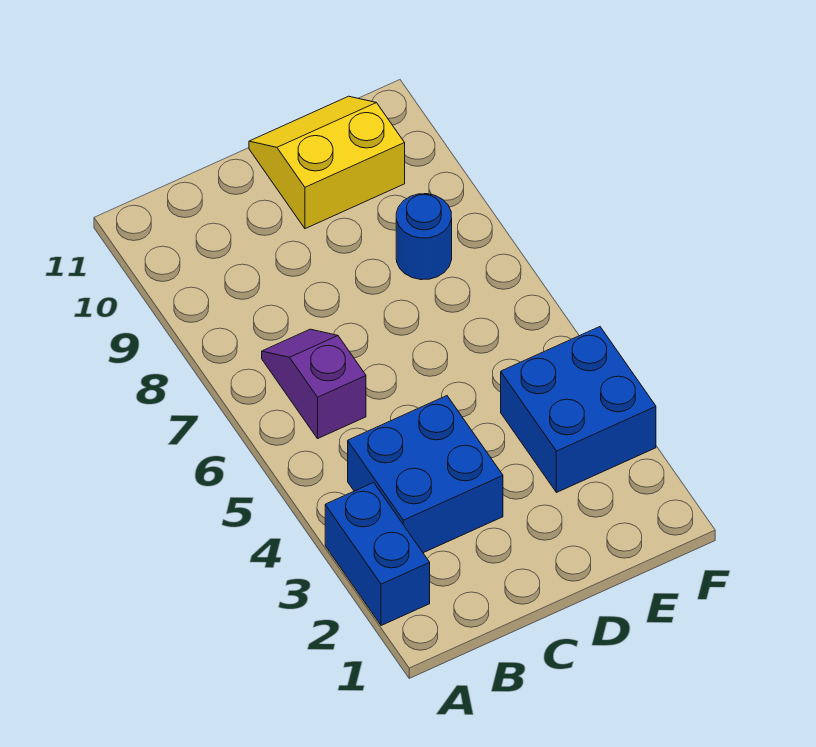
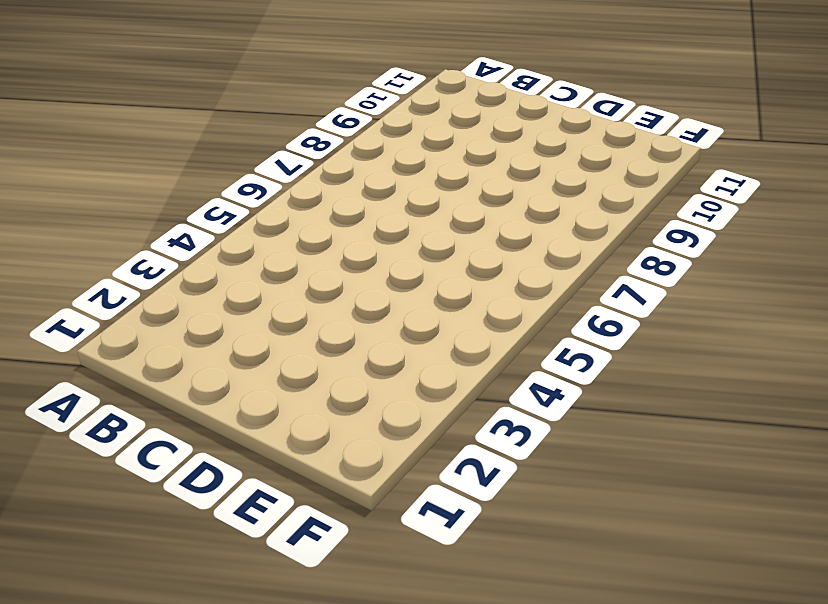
none -> blue 1x2 brick [325,483,430,626]
none -> blue 2x2 brick [348,396,503,553]

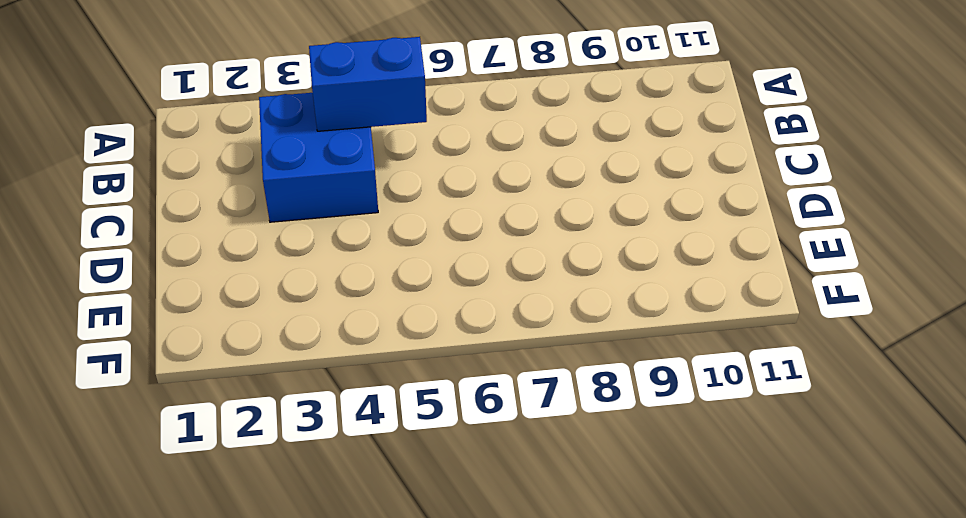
blue 1x2 brick [309,37,427,131] -> blue 1x2 brick moved to [325,483,430,626]
none -> purple 1x2 slope [262,329,366,438]
none -> yellow 2x2 slope [249,96,405,229]

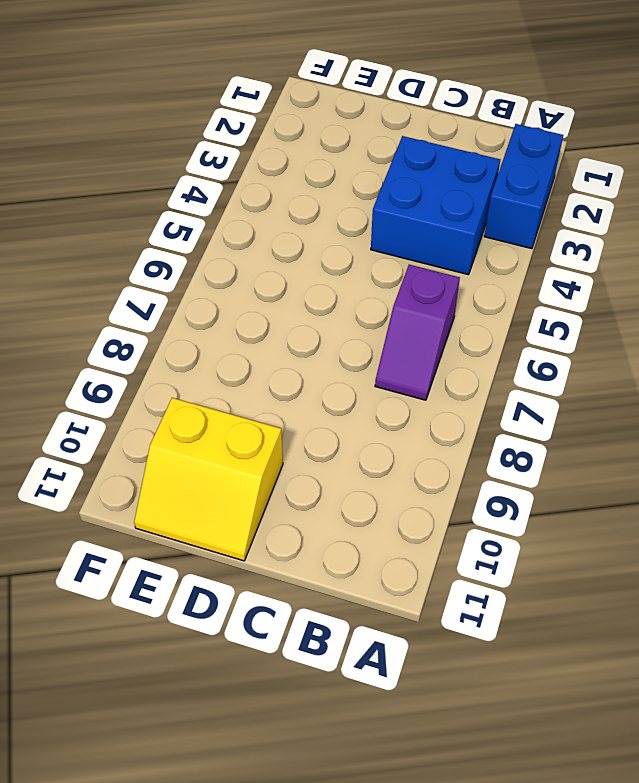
none -> blue 2x2 brick [501,327,656,493]
none -> blue 1x1 round brick [396,194,452,280]

